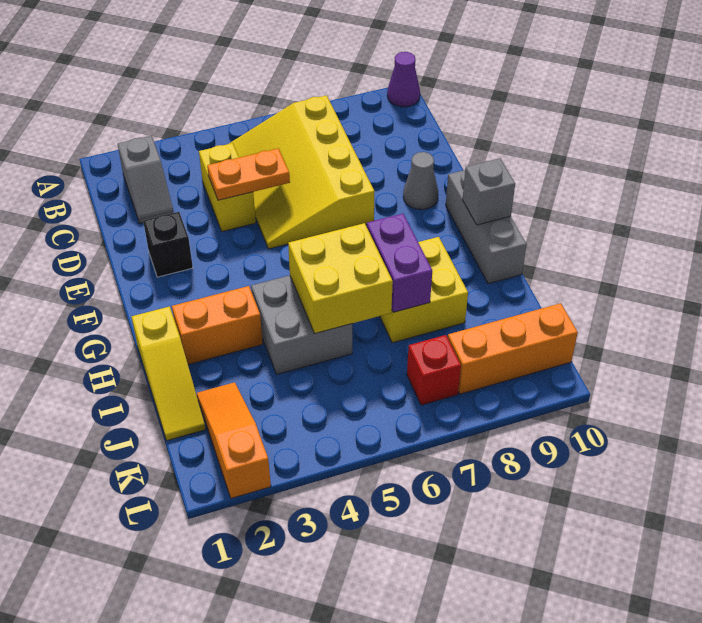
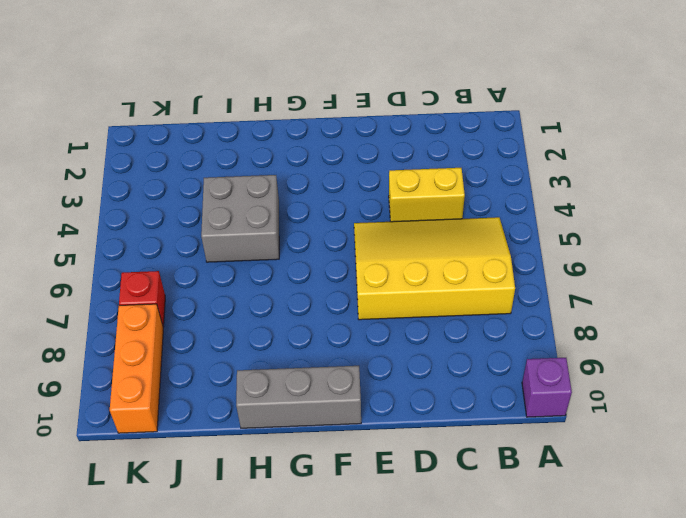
purple 1x1 brick [522,358,572,417] -> purple 1x1 cone [387,52,420,107]
none -> grey 1x2 slope [118,136,174,223]
none -> black 1x1 brick [143,212,193,277]
none -> grey 1x1 cone [403,152,438,209]

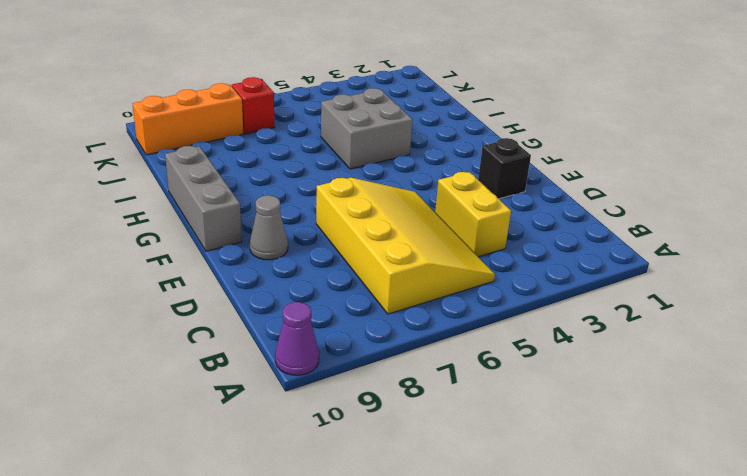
none -> grey 1x2 slope [118,136,174,223]
none -> yellow 1x3 slope [132,306,206,441]
none -> orange 1x2 brick [172,286,263,364]

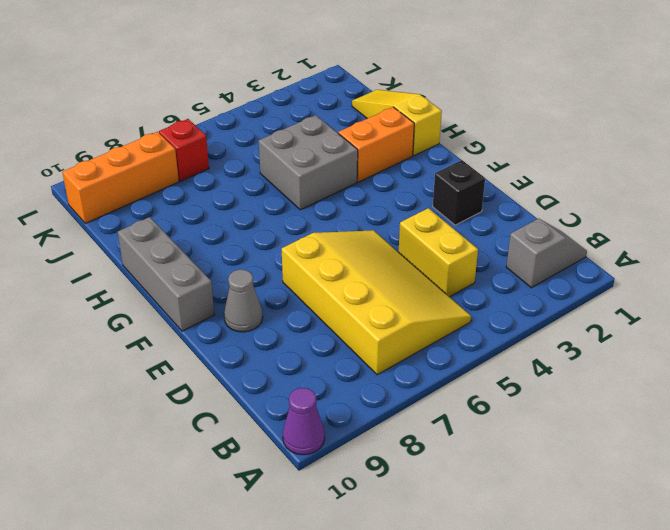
grey 1x2 slope [506,219,587,288] -> grey 1x2 slope turned to [118,136,174,223]
none -> yellow 2x2 brick [380,237,468,343]
none -> orange 1x3 slope [197,382,271,498]
none -> orange 1x2 plate [207,148,290,200]

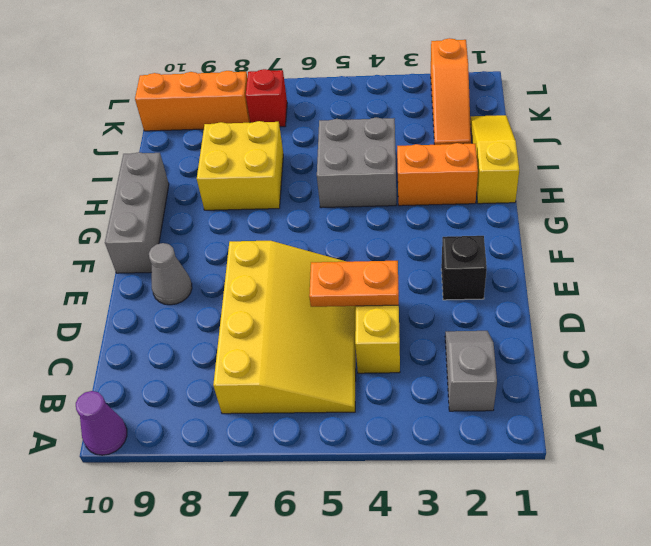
none -> grey 1x1 brick [462,158,515,225]
none -> yellow 2x2 brick [288,223,393,333]
none -> purple 1x2 brick [367,214,432,312]

